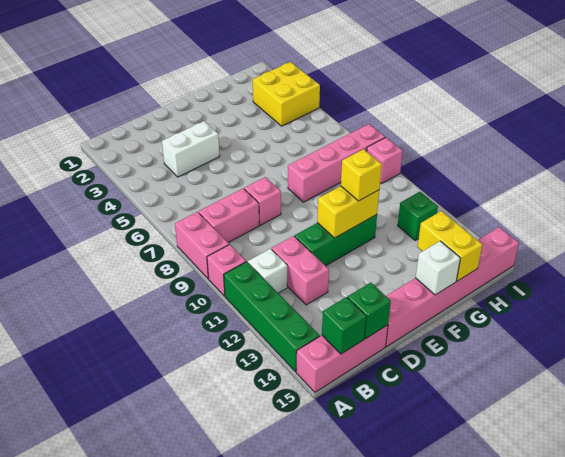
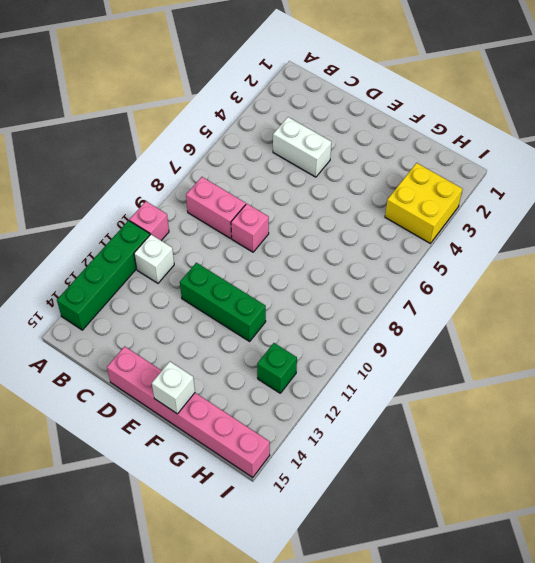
none -> pink 1x2 brick [175,212,229,279]
none -> pink 1x3 brick [296,325,388,392]
none -> pink 1x2 brick [272,236,329,305]

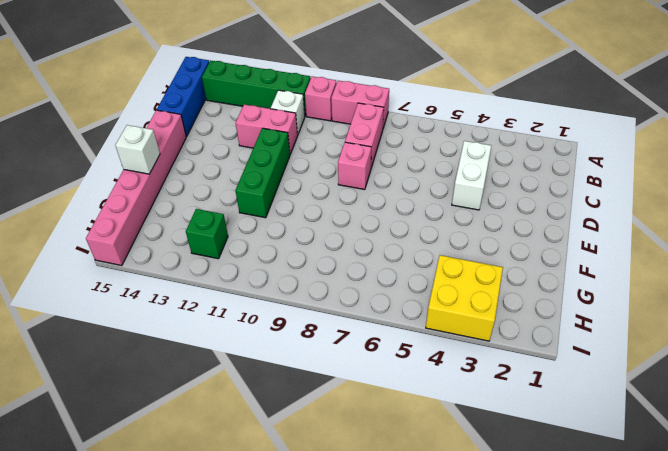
blue 1x3 brick [157,57,209,137] -> pink 1x3 brick [296,325,388,392]
none -> pink 1x4 brick [288,124,385,202]
none -> pink 1x1 brick [367,137,403,184]
none -> green 1x1 brick [322,297,366,354]

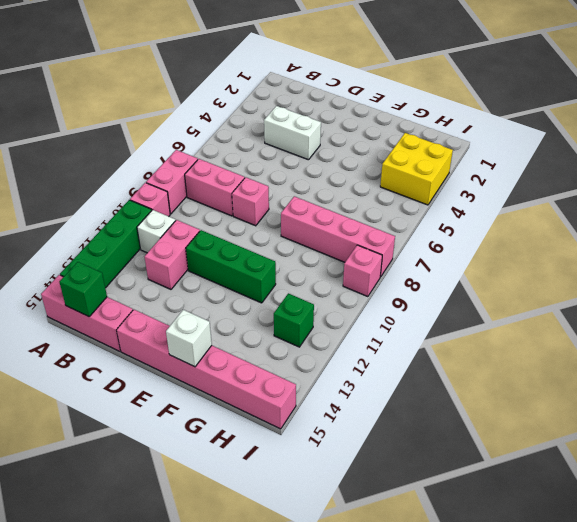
none -> green 1x1 brick [348,283,391,339]
none -> yellow 1x2 brick [317,186,379,238]
none -> yellow 1x2 brick [417,211,482,281]

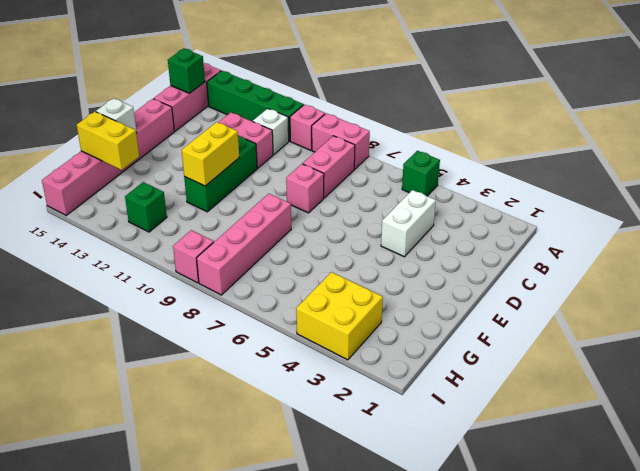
green 1x1 brick [402,151,440,196] -> green 1x1 brick moved to [348,283,391,339]
none -> yellow 1x1 brick [341,149,382,201]

